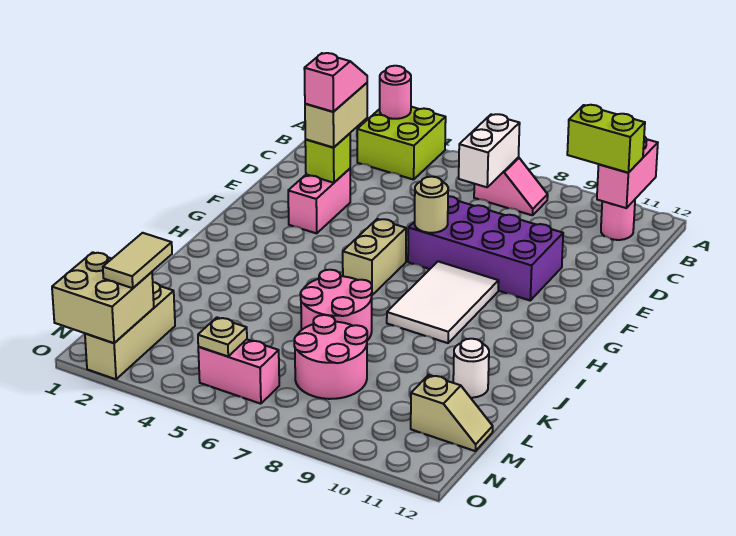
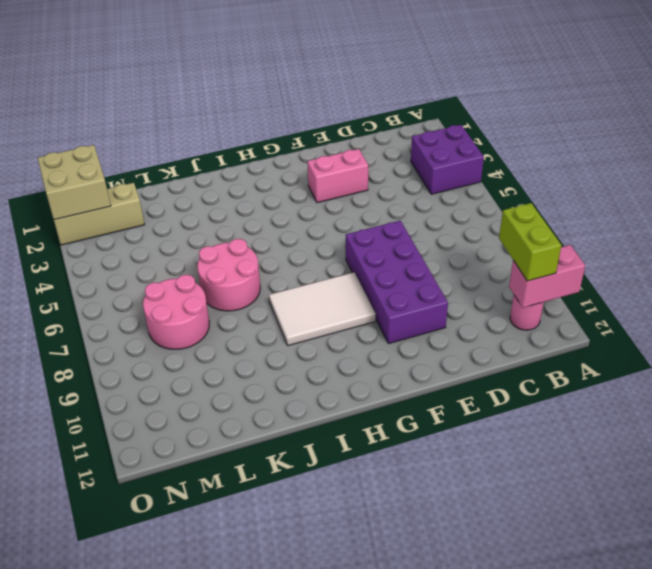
purple 2x2 brick [411,125,484,194] -> lime 2x2 brick [357,107,446,180]
none -> pink 1x2 slope [474,157,548,215]
none -> tan 1x2 brick [343,219,406,295]
none -> white 1x1 round brick [453,339,489,398]

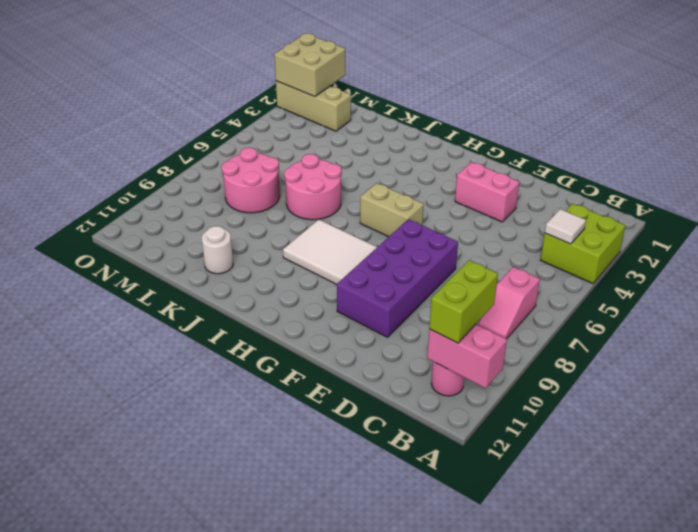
white 1x1 tile [545,209,586,244] -> none
none -> tan 1x2 slope [411,375,493,451]
none -> pink 1x2 brick [198,340,279,404]
none -> pink 1x1 round brick [380,66,411,119]

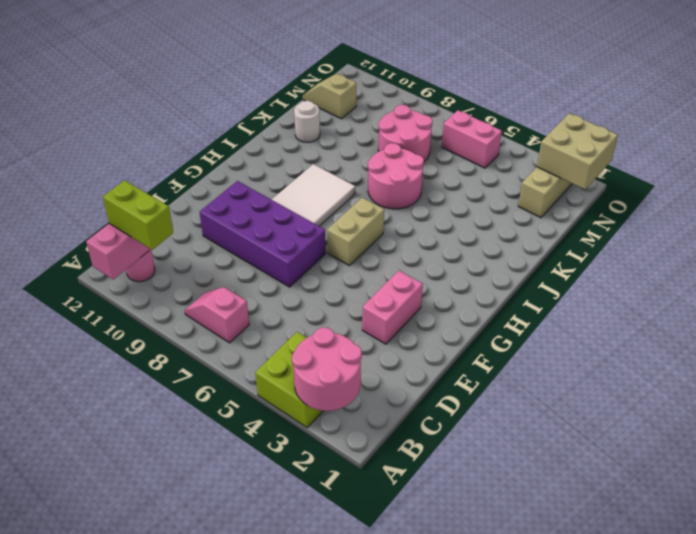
pink 2x2 round brick [292,327,362,411] -> pink 1x1 round brick [380,66,411,119]
none -> white 1x2 brick [459,114,520,187]
none -> lime 1x1 brick [305,134,350,183]
none -> tan 1x1 round brick [415,177,448,233]

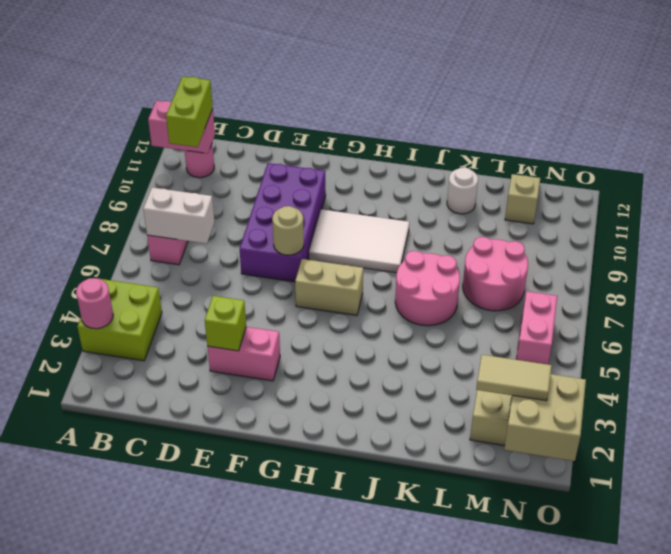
none -> tan 1x1 plate [198,318,247,356]
none -> tan 1x2 brick [305,83,367,148]
none -> pink 1x2 slope [304,53,367,112]

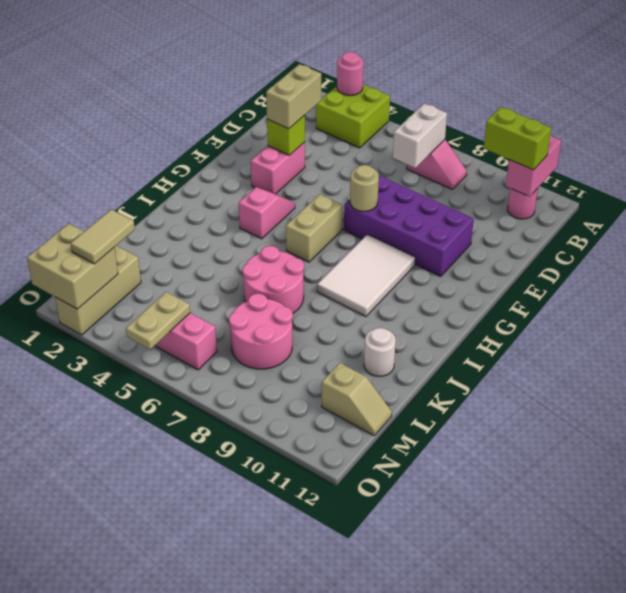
pink 1x2 slope [239,187,295,239] -> pink 1x2 slope moved to [304,53,367,112]
tan 1x2 plate [126,292,190,349] -> tan 1x1 plate [198,318,247,356]

